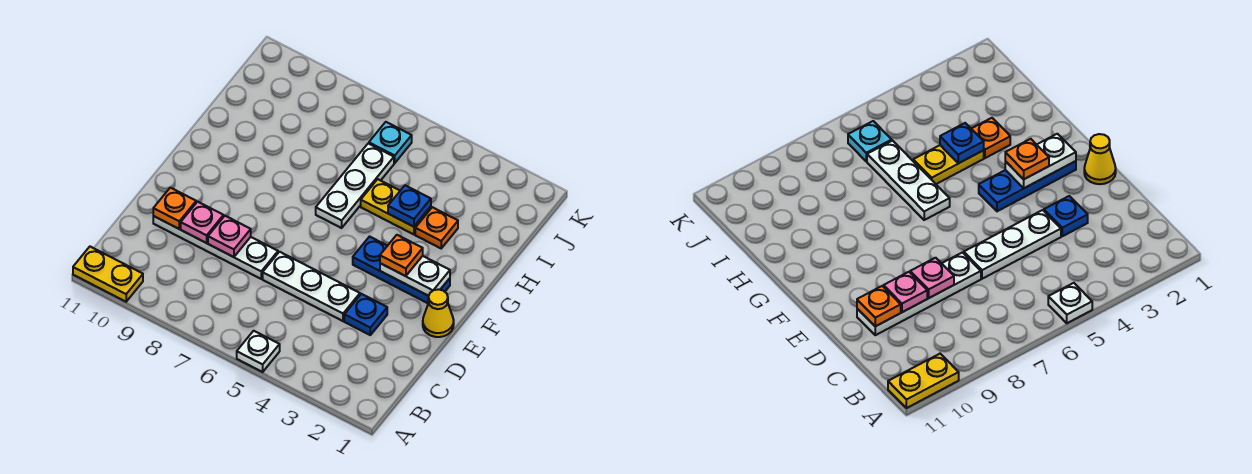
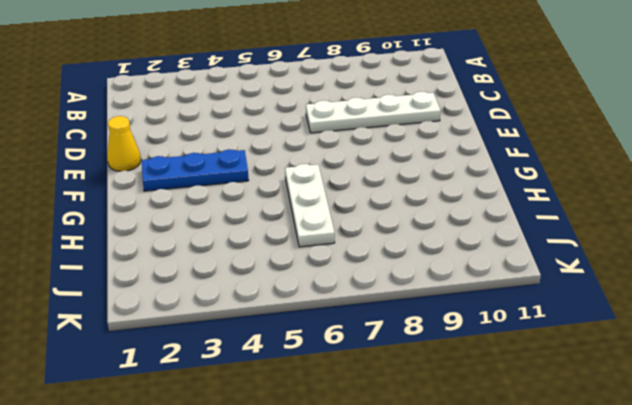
none -> white 1x1 plate [237,331,280,372]
none -> yellow 1x2 plate [73,247,143,302]
none -> blue 1x1 plate [344,294,387,335]

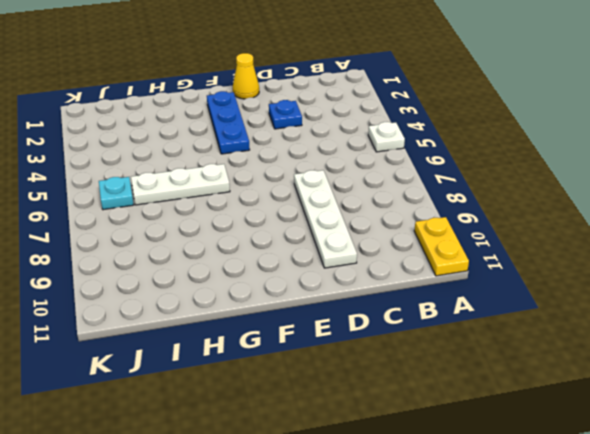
none -> white 1x3 plate [263,252,360,321]
none -> orange 1x1 plate [415,207,458,248]
none -> yellow 1x2 plate [361,179,431,234]

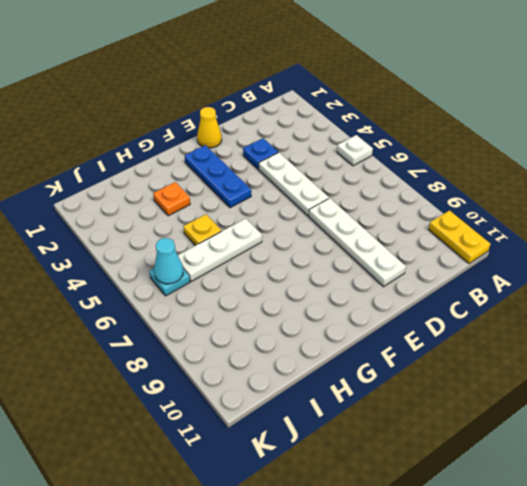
yellow 1x1 plate [183,214,222,246] -> yellow 1x2 plate [361,179,431,234]
cyan 1x1 cone [154,238,183,284] -> none
none -> pink 1x1 plate [208,216,251,257]
none -> pink 1x1 plate [181,202,224,243]
none -> orange 1x1 plate [153,188,196,229]

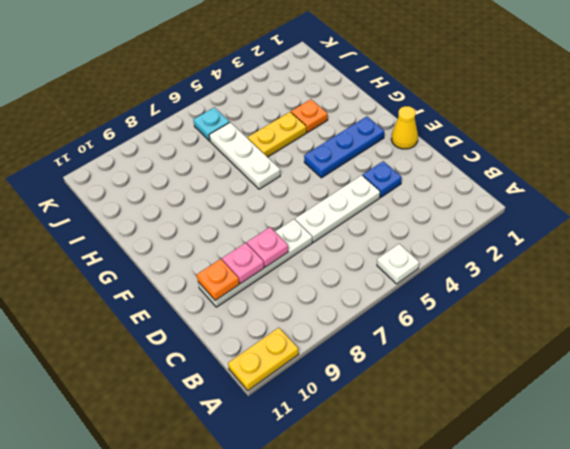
none -> white 1x2 plate [380,256,450,296]
none -> blue 1x1 plate [388,185,431,227]
none -> orange 1x1 plate [380,235,423,276]

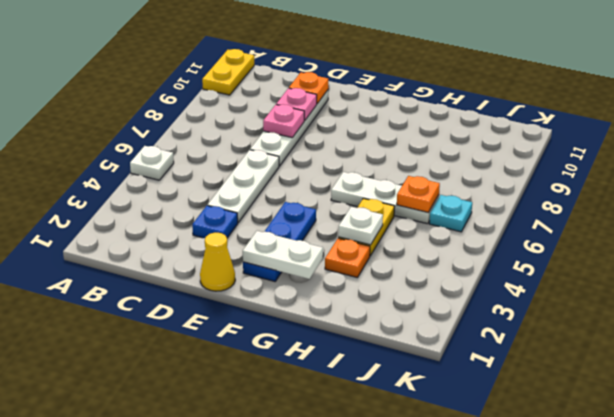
white 1x2 plate [243,231,323,279] -> white 1x2 plate turned to [380,256,450,296]
white 1x1 plate [338,207,383,245] -> blue 1x1 plate [388,185,431,227]
orange 1x1 plate [397,176,440,212] -> orange 1x1 plate moved to [380,235,423,276]

